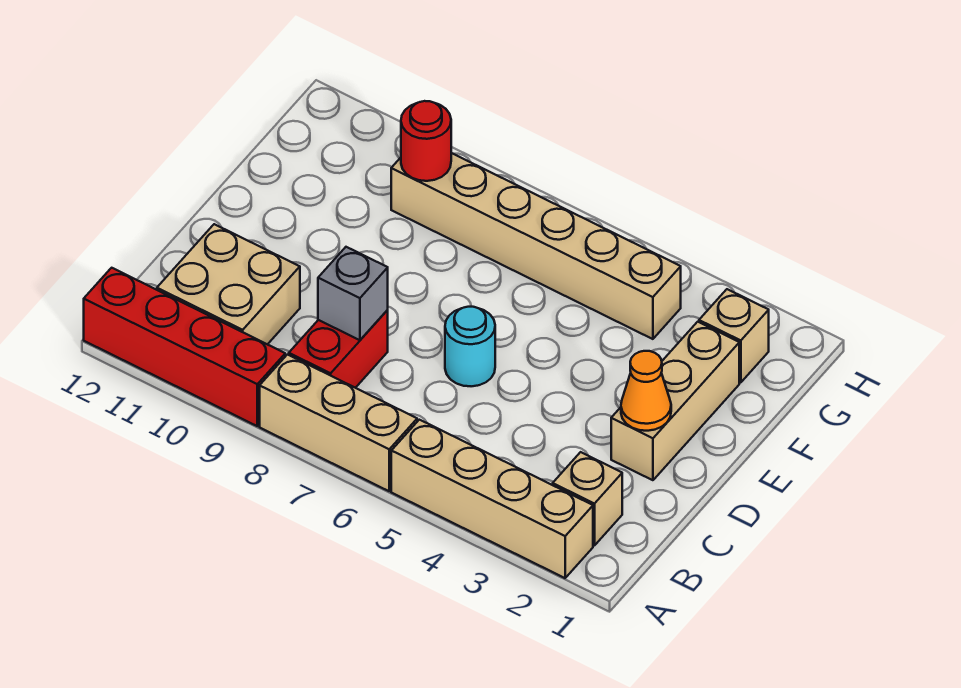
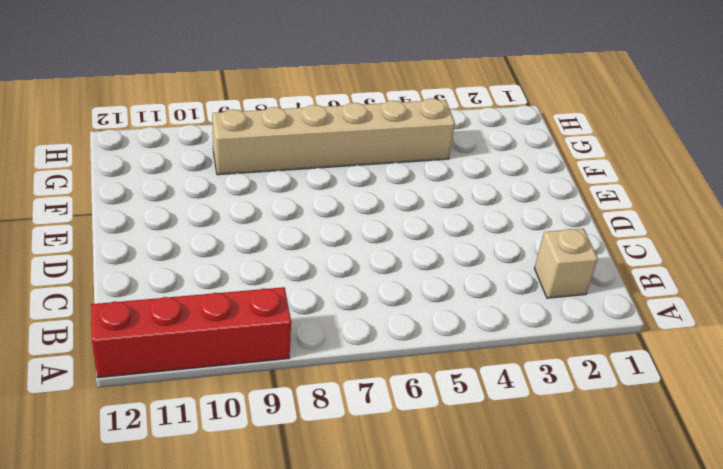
none -> tan 1x4 brick [391,420,593,578]
none -> tan 1x3 brick [260,355,417,491]
none -> red 1x2 brick [289,310,388,388]

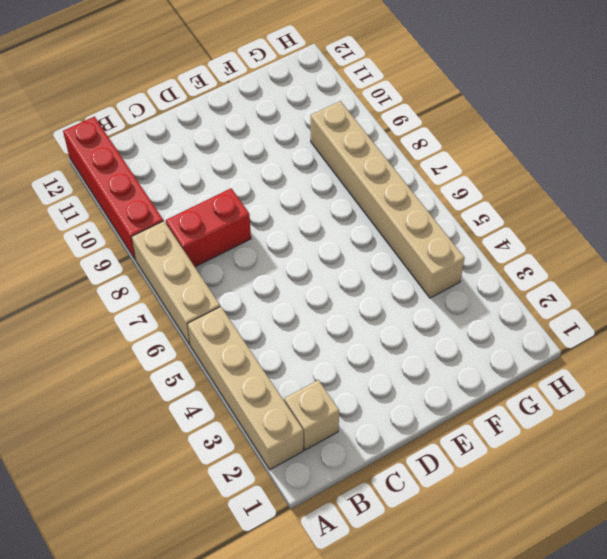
none -> tan 2x2 brick [157,224,300,345]
none -> tan 1x3 brick [611,322,739,480]
none -> cyan 1x1 round brick [445,307,495,386]

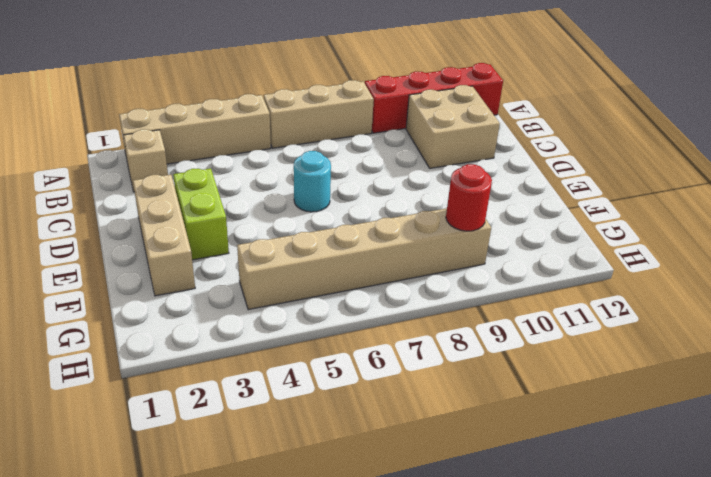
lime 1x2 brick [173,168,229,260] -> none
none -> red 1x2 brick [289,310,388,388]
none -> tan 1x1 brick [699,289,769,383]
none -> grey 1x1 brick [318,247,388,340]

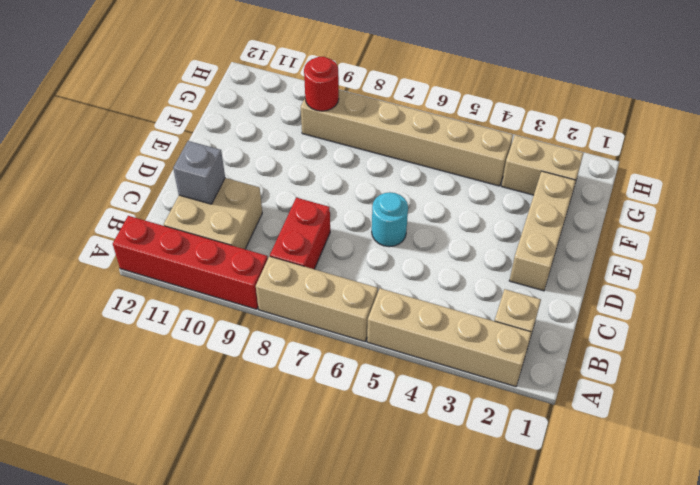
grey 1x1 brick [173,141,225,204] -> grey 1x1 brick moved to [318,247,388,340]
tan 1x2 brick [502,135,584,195] -> tan 1x1 brick [699,289,769,383]
none -> orange 1x1 cone [621,351,671,431]

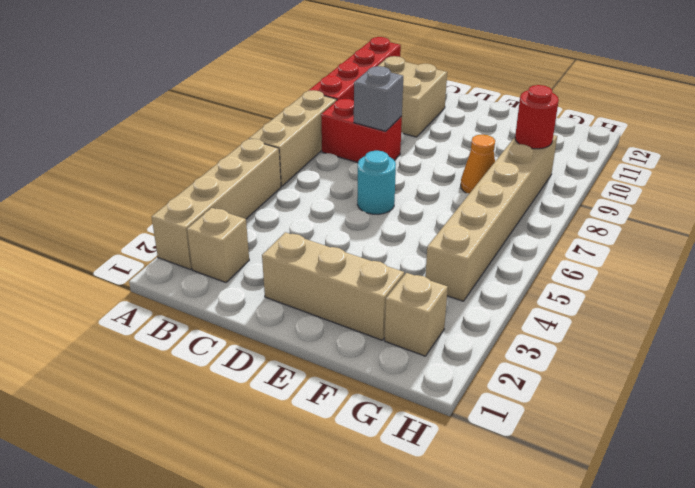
orange 1x1 cone [461,134,495,194] -> orange 1x1 cone moved to [621,351,671,431]

